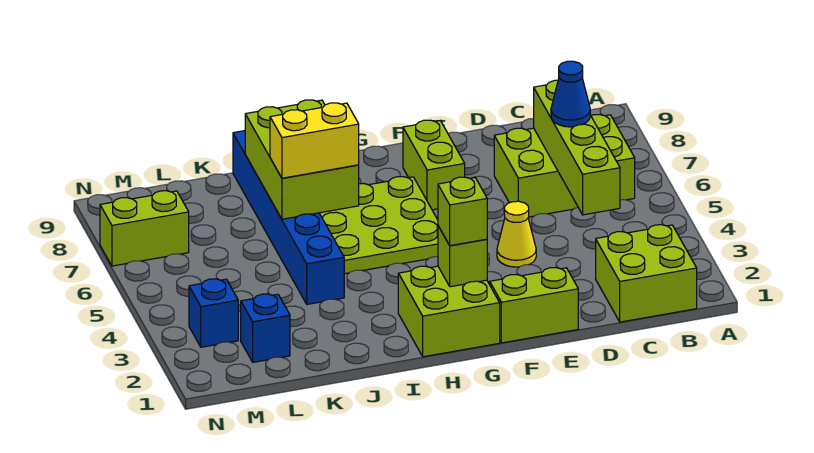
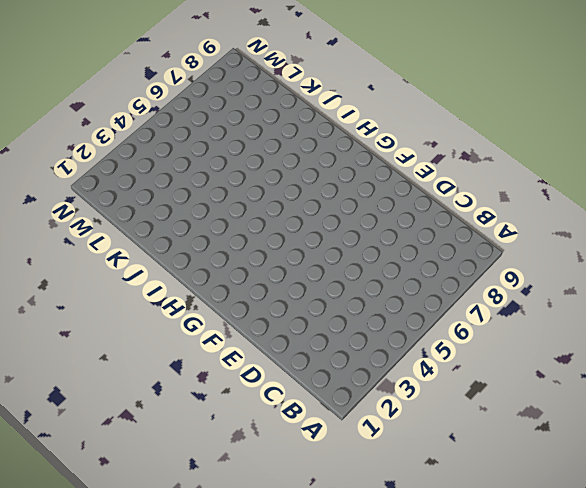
none -> lime 2x2 brick [596,225,697,322]
none -> lime 2x3 brick [494,115,635,217]
none -> lime 1x2 brick [490,268,578,343]

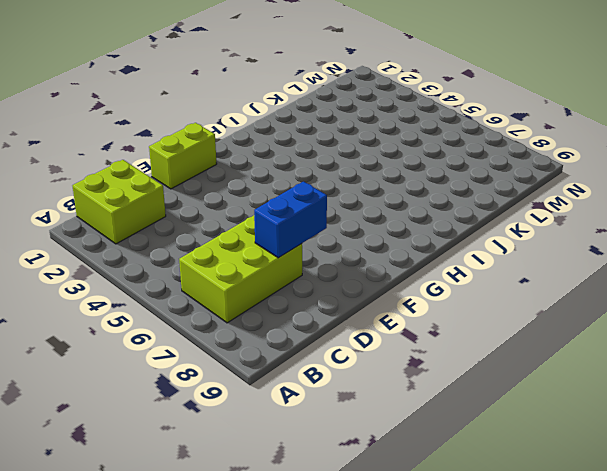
blue 1x2 brick [254,182,327,258] -> none
none -> yellow 1x1 cone [497,201,536,267]
none -> lime 1x2 brick [403,120,465,210]
none -> lime 2x2 brick [398,266,500,357]

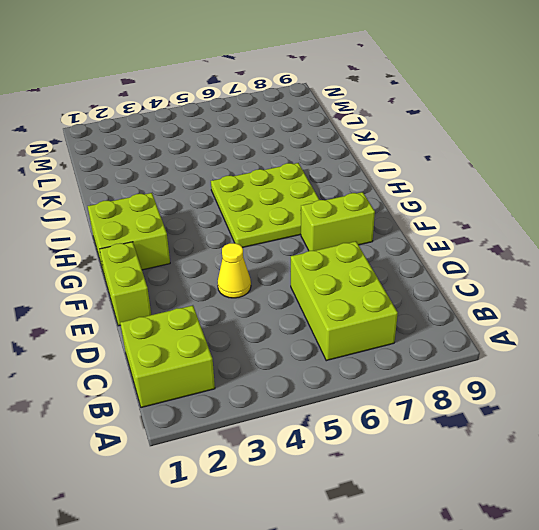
none -> blue 1x6 brick [233,131,344,304]
none -> blue 1x1 brick [241,294,290,362]
none -> blue 1x1 brick [189,279,238,347]

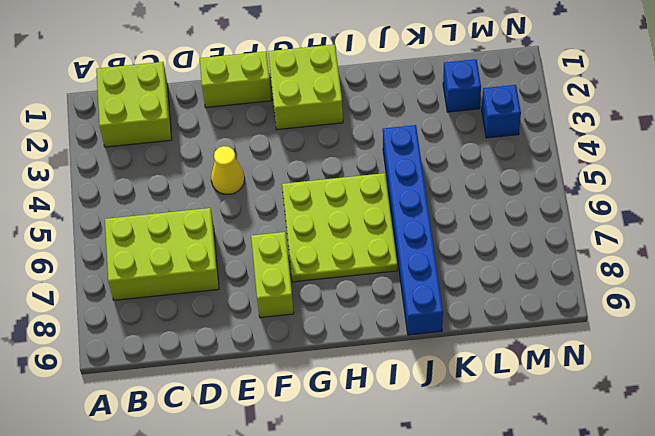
none -> lime 1x2 brick [100,191,189,266]
none -> lime 1x4 brick [534,80,620,215]
none -> lime 1x1 brick [438,226,487,287]

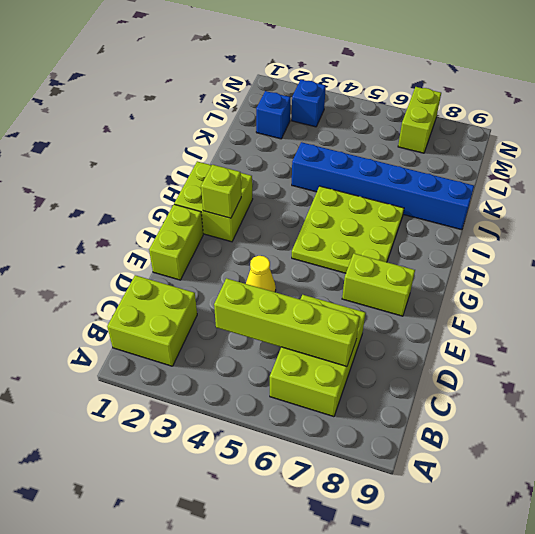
none -> lime 2x3 brick [245,100,359,219]
none -> blue 1x1 cone [551,61,590,127]
none -> lime 1x1 brick [438,177,487,246]

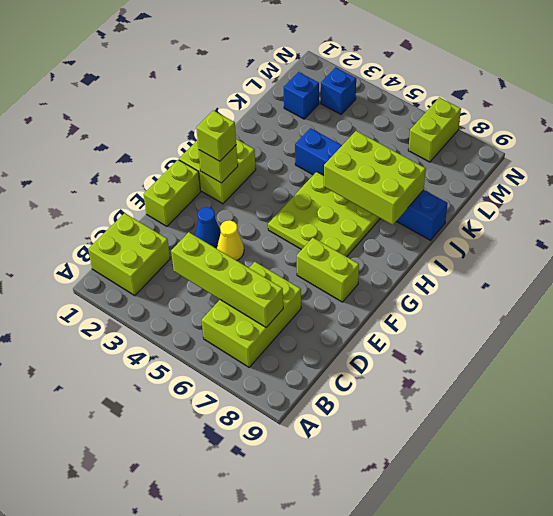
blue 1x1 cone [195,207,221,247] -> blue 1x1 cone moved to [551,61,590,127]
none -> yellow 1x2 brick [270,103,359,178]

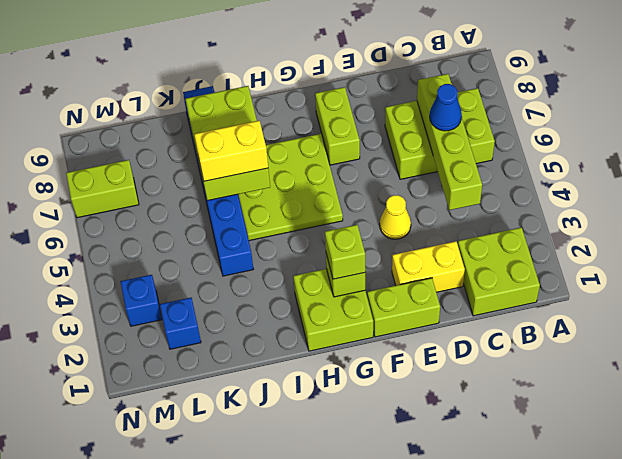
yellow 1x2 brick [392,241,465,292] -> none

